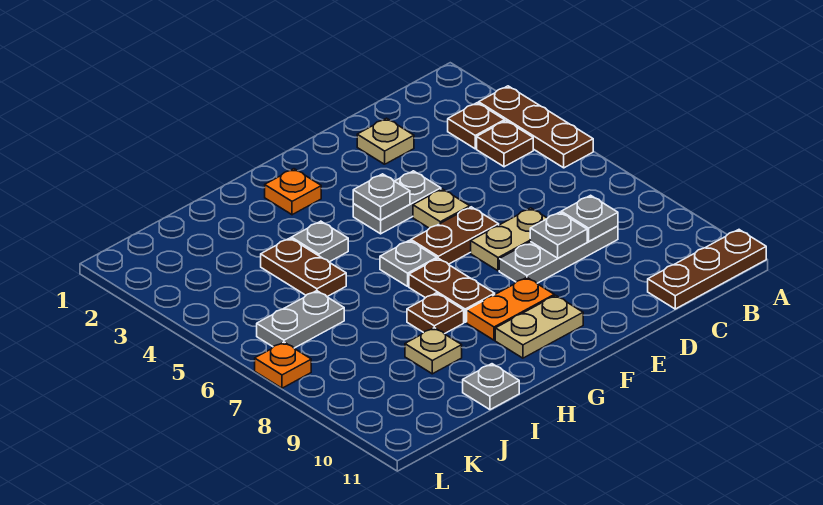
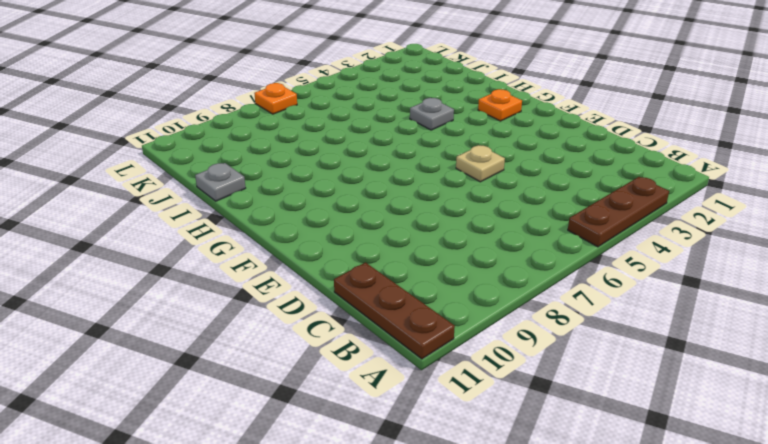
none -> brown 1x1 plate [448,103,505,149]
none -> brown 1x1 plate [477,121,533,167]
none -> grey 1x3 plate [499,226,618,283]

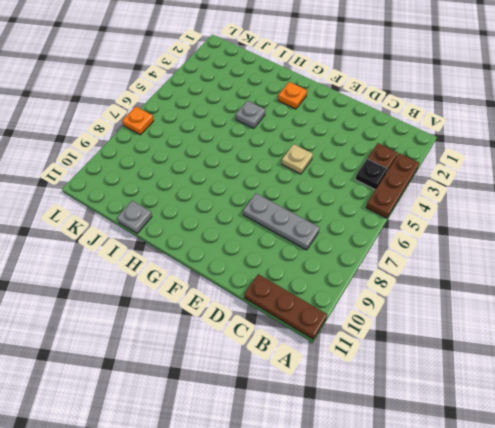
black 1x1 plate [355,159,387,190] -> brown 1x1 plate [477,121,533,167]
none -> tan 1x1 plate [357,118,414,164]
none -> tan 1x2 plate [471,208,547,271]
none -> grey 1x2 plate [353,171,441,234]

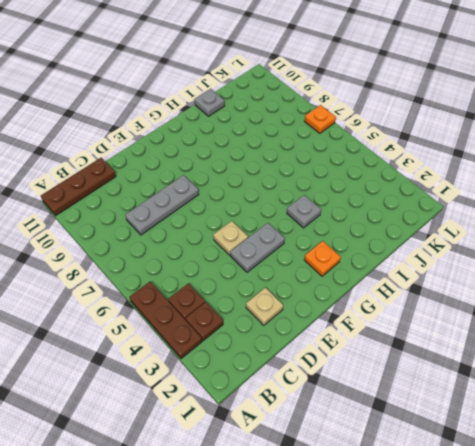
none -> tan 1x2 plate [471,208,547,271]
none -> brown 1x2 plate [411,207,499,264]
none -> orange 1x2 plate [467,277,554,340]

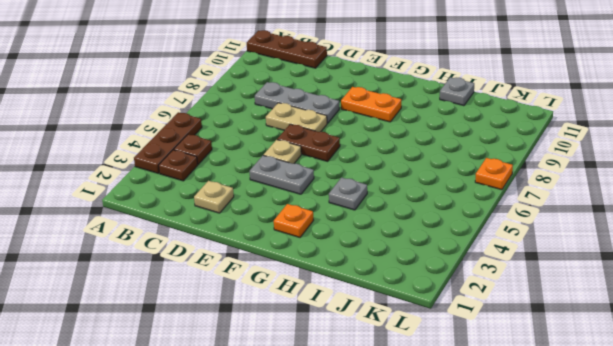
none -> tan 1x2 plate [495,295,583,358]
none -> grey 1x1 plate [380,240,437,286]
none -> brown 1x2 plate [409,258,495,322]

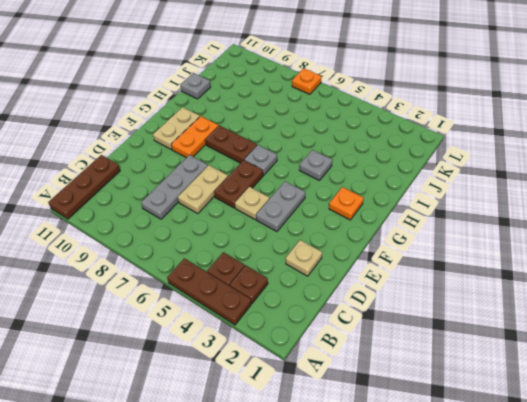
none -> brown 1x1 plate [407,293,464,334]
none -> brown 1x2 plate [261,238,346,296]
none -> tan 1x1 plate [405,328,462,374]

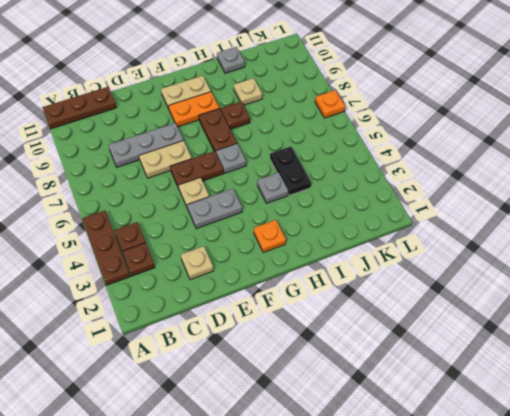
black 1x2 plate [270,146,311,195] -> brown 1x2 plate [261,238,346,296]
none -> grey 1x2 plate [257,291,344,348]
none -> grey 1x1 plate [561,195,618,241]
none -> grey 1x1 plate [530,212,587,258]

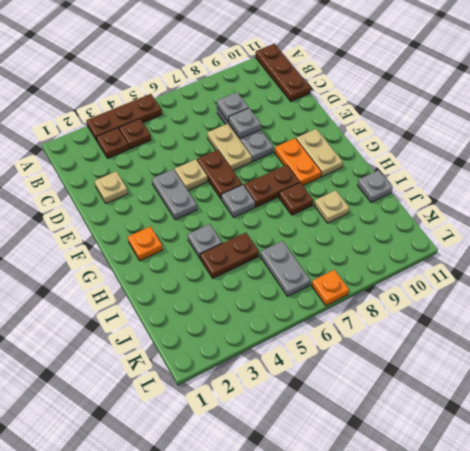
none -> grey 1x1 plate [353,174,410,220]

